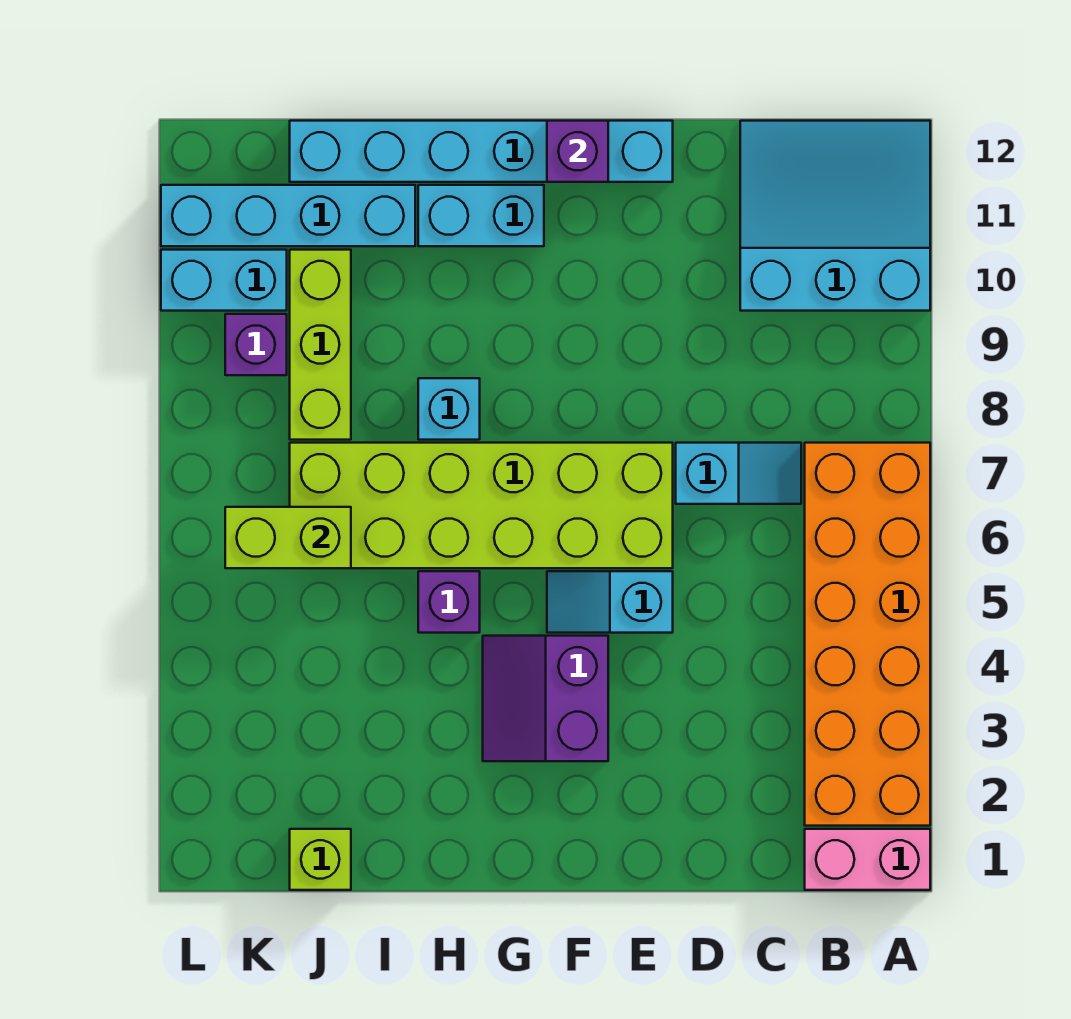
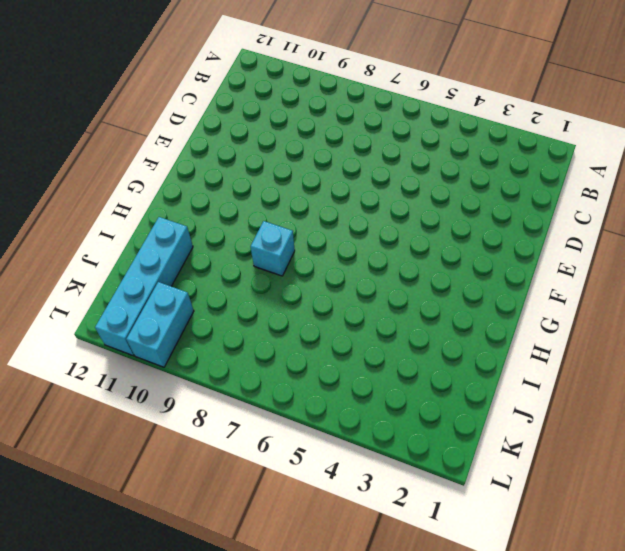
none -> pink 1x2 brick [805,829,930,890]
none -> orange 2x6 brick [805,443,930,826]
none -> cyan 3x3 slope [740,121,930,311]

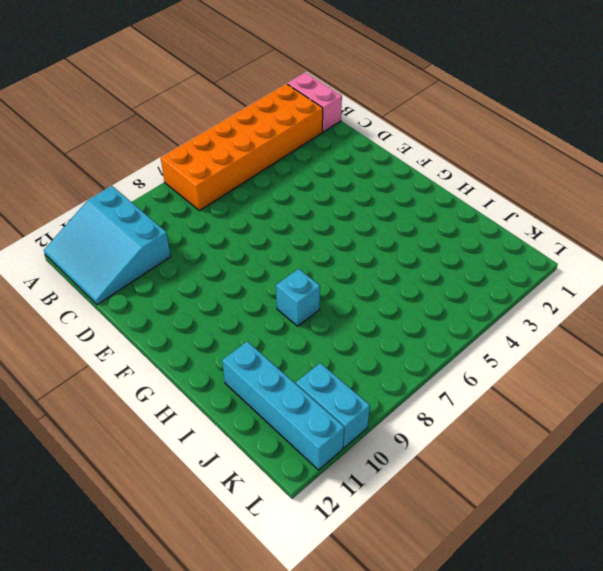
none -> cyan 1x2 slope [676,443,801,504]
none -> cyan 1x2 slope [547,571,673,633]
none -> lime 2x6 brick [290,443,673,568]

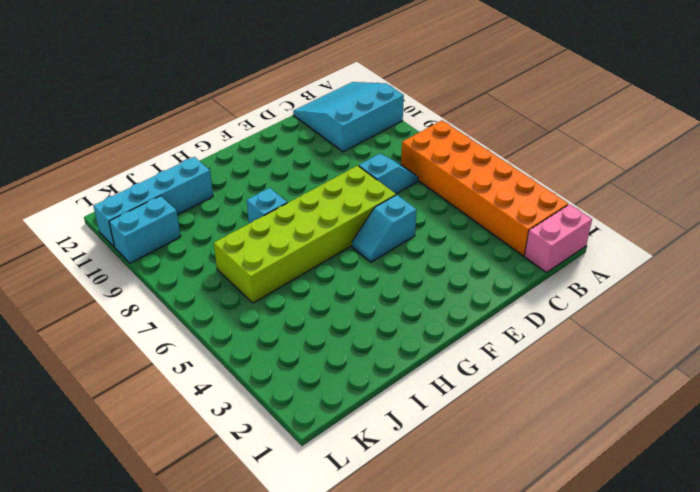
none -> cyan 1x6 brick [290,121,673,182]
none -> purple 2x2 slope [483,636,608,761]
none -> cyan 1x2 brick [418,185,544,246]

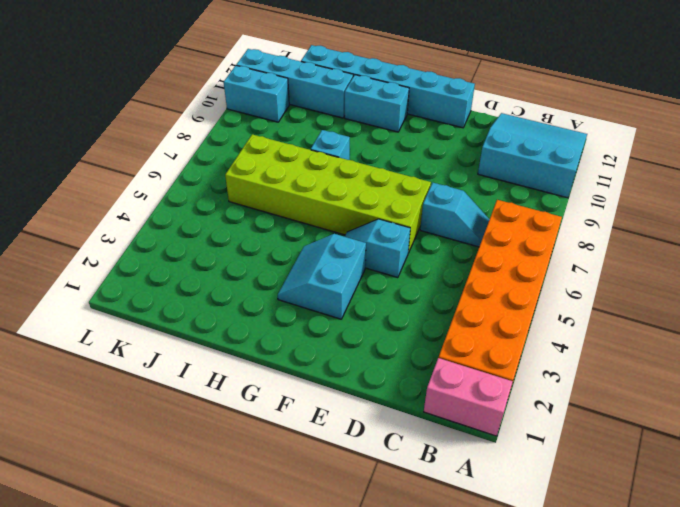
cyan 2x2 slope [278,234,366,319] -> purple 2x2 slope [483,636,608,761]
none -> purple 1x1 brick [418,571,480,633]
none -> lime 1x1 brick [290,829,351,890]
none -> lime 1x3 brick [290,250,351,440]

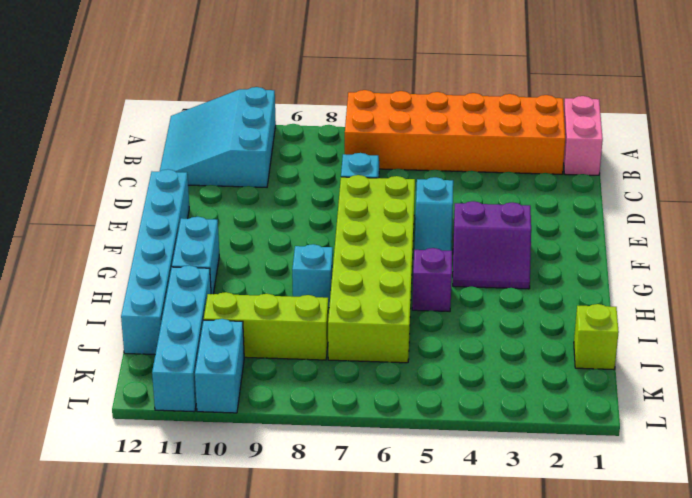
none -> purple 1x1 brick [225,314,287,375]
none -> purple 1x1 brick [547,121,608,182]
none -> lime 1x2 brick [225,507,351,568]

